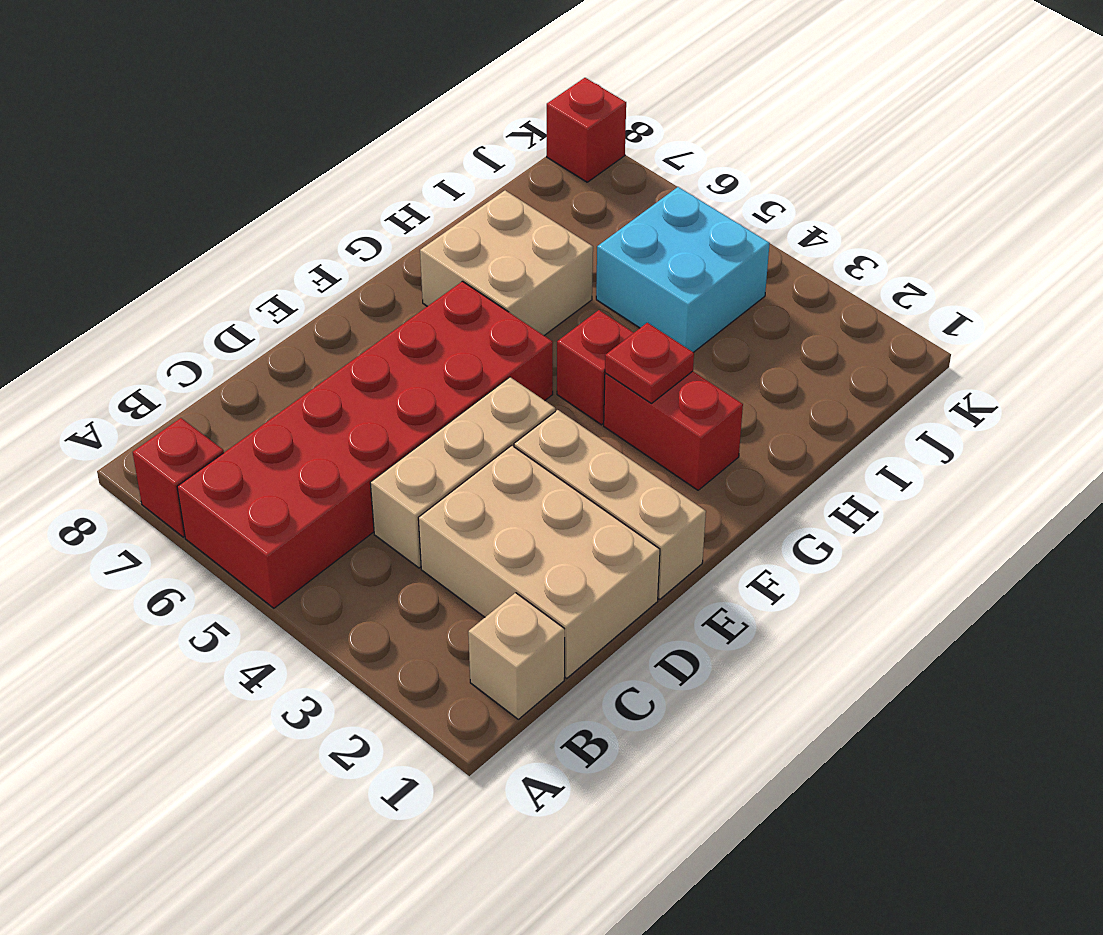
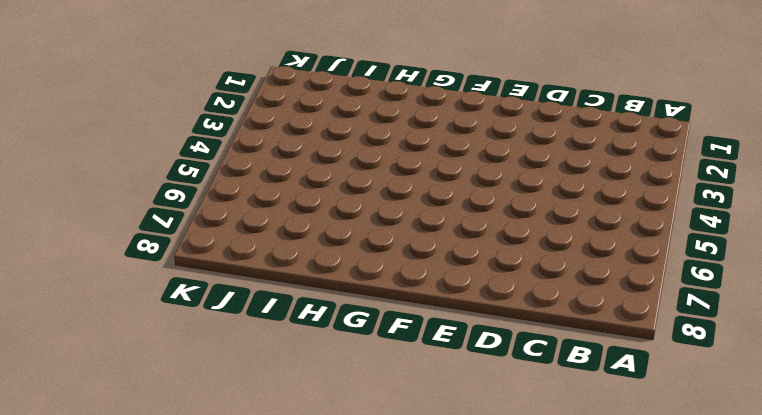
none -> red 2x6 brick [177,281,553,608]
none -> red 1x1 brick [133,418,224,537]
none -> tan 1x1 brick [468,593,565,719]

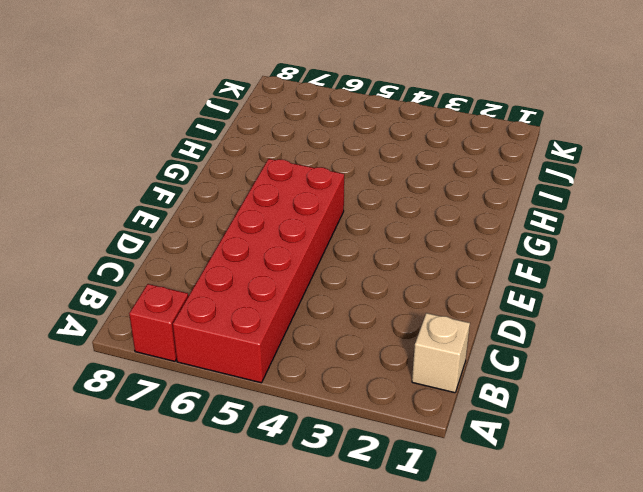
none -> tan 2x3 brick [418,445,660,678]
none -> tan 1x3 brick [370,377,555,568]
none -> tan 1x3 brick [514,410,706,599]

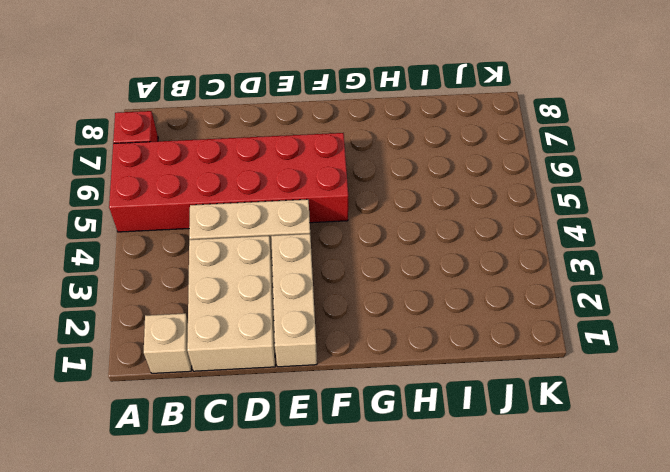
none -> red 1x2 brick [604,371,743,490]
none -> red 1x1 brick [557,310,634,425]
none -> tan 2x2 brick [420,190,593,335]

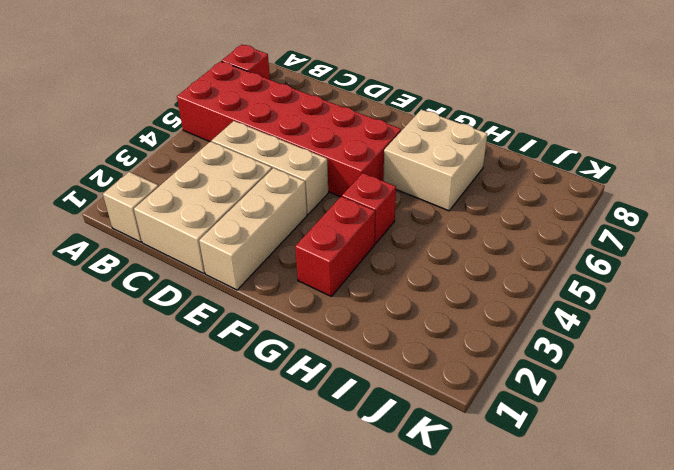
none -> cyan 2x2 brick [596,187,770,352]
none -> red 1x1 brick [547,78,626,182]
none -> red 1x1 plate [605,323,694,403]

